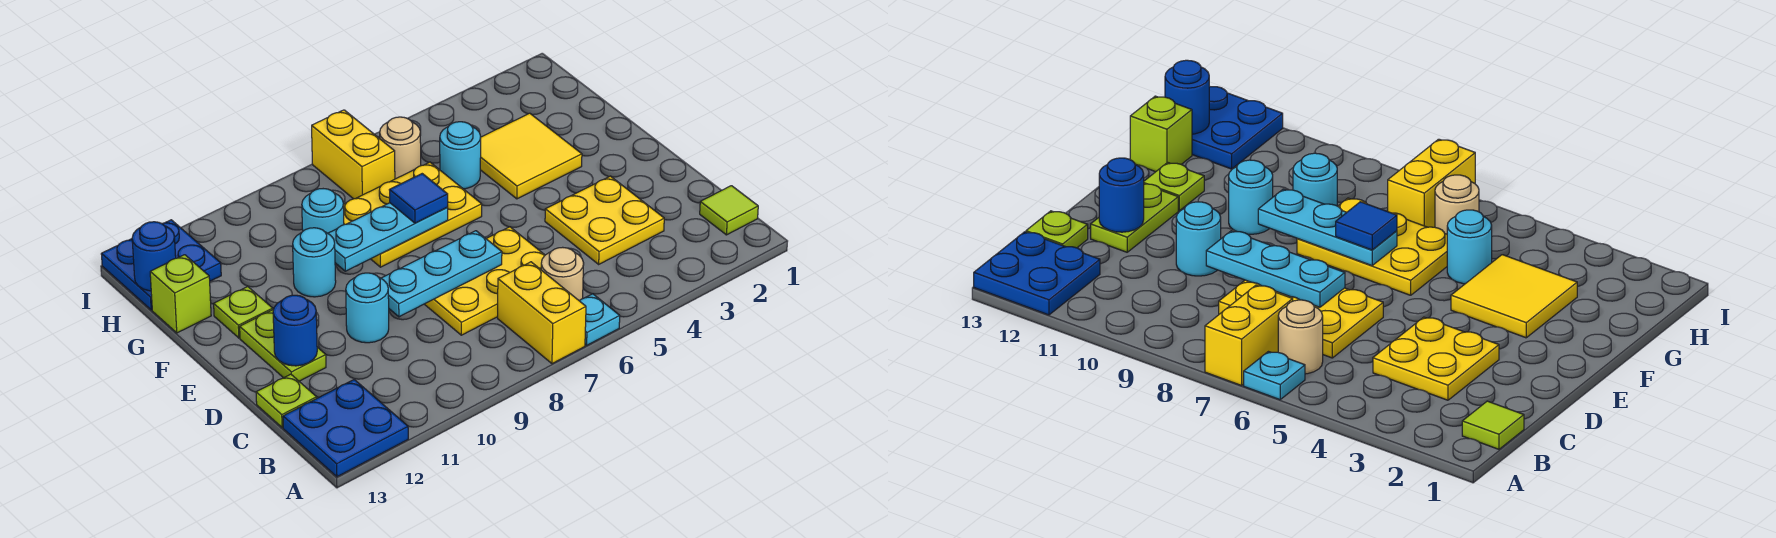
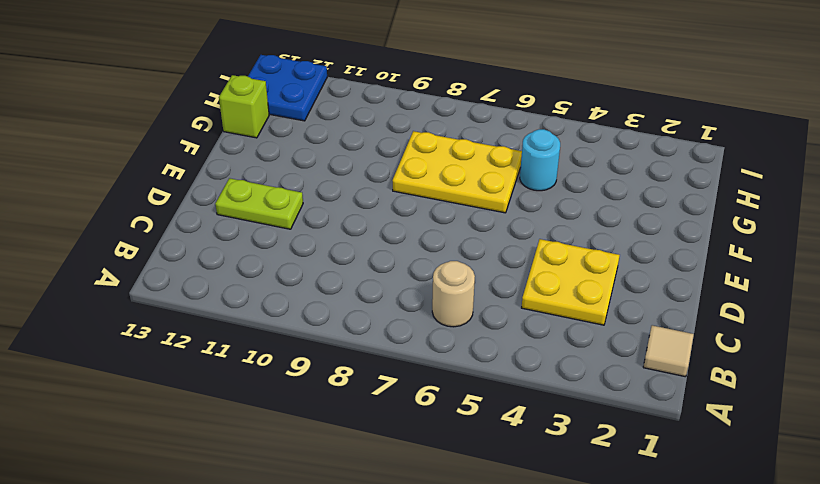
tan 1x1 tile [643,325,694,377] -> lime 1x1 tile [700,186,758,235]
lime 1x2 plate [215,178,303,229] -> lime 1x2 plate turned to [240,309,326,381]
none -> cyan 1x1 plate [580,294,620,345]
none -> yellow 1x2 brick [498,262,586,364]
none -> blue 2x2 plate [283,380,408,477]

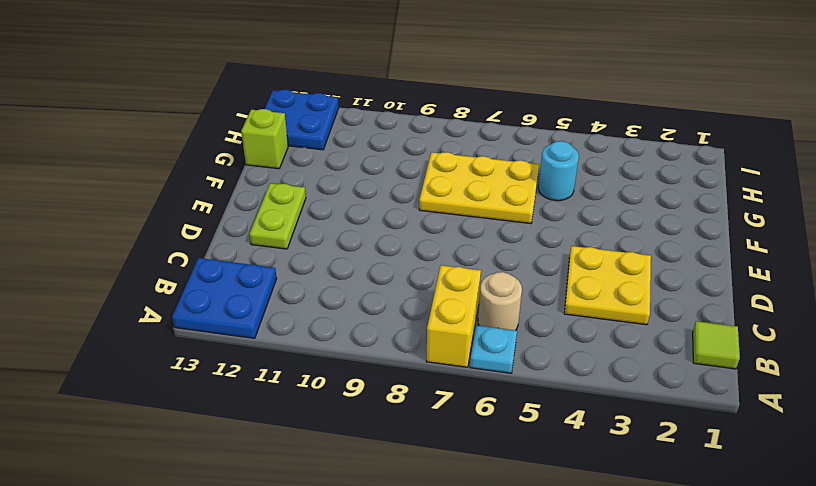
none -> yellow 2x3 plate [425,227,545,335]
none -> lime 1x1 plate [256,374,317,428]
none -> cyan 1x1 round brick [346,273,389,343]

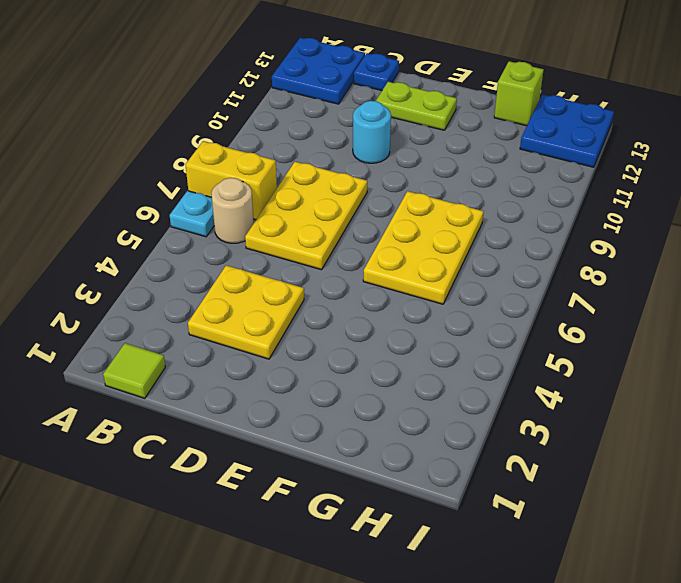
blue 1x1 plate [354,53,399,91] -> lime 1x1 plate [256,374,317,428]
none -> yellow 2x2 tile [480,113,582,199]
none -> cyan 1x1 round brick [293,228,336,297]
none -> lime 1x1 plate [214,287,273,338]

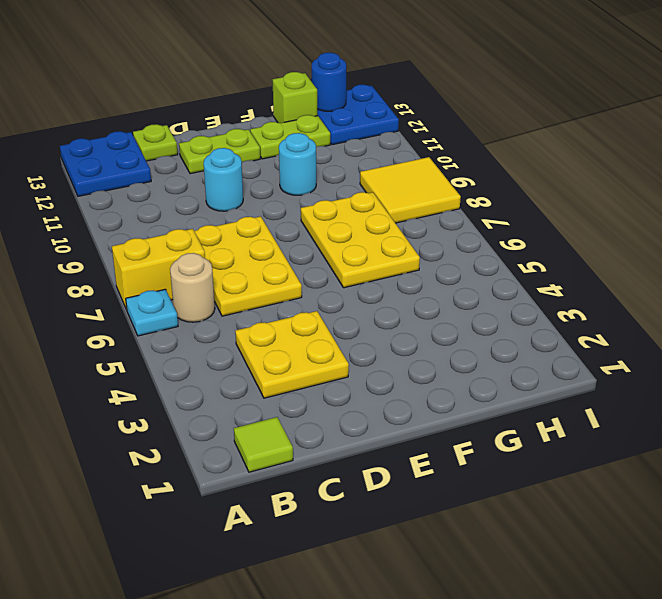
lime 1x2 plate [250,115,330,159] -> lime 1x1 plate [214,287,273,338]
yellow 2x2 tile [360,157,461,223] -> yellow 2x2 tile moved to [480,113,582,199]
none -> cyan 1x1 round brick [440,122,481,189]
none -> cyan 1x1 round brick [302,189,344,233]
none -> tan 1x1 round brick [380,117,421,179]

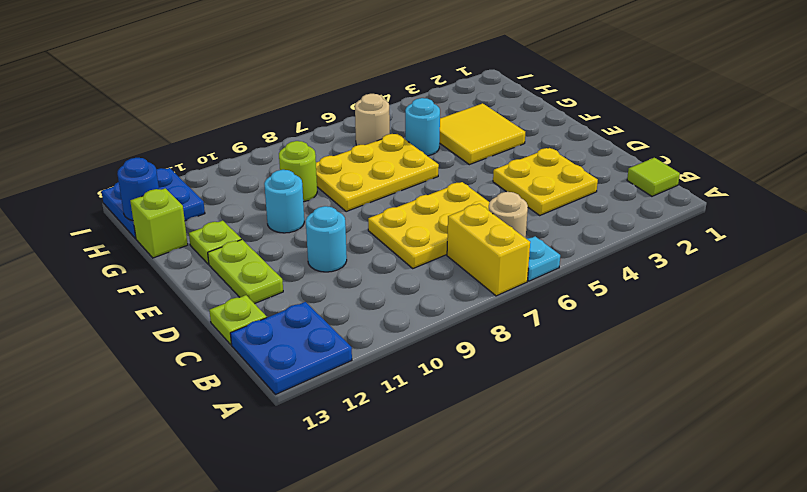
lime 1x1 round brick [279,141,317,202] -> cyan 1x1 round brick [302,189,344,233]
none -> yellow 1x2 brick [312,110,395,199]
none -> cyan 1x3 plate [381,231,502,317]
none -> blue 1x1 round brick [273,295,317,366]

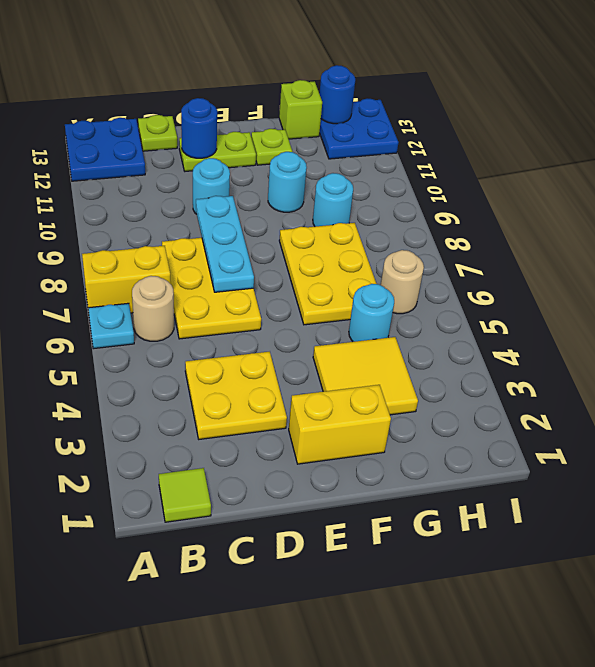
yellow 1x2 brick [289,385,391,464] -> yellow 1x2 brick moved to [312,110,395,199]
none -> cyan 1x3 plate [328,203,448,271]
none -> blue 1x1 tile [390,174,448,223]

